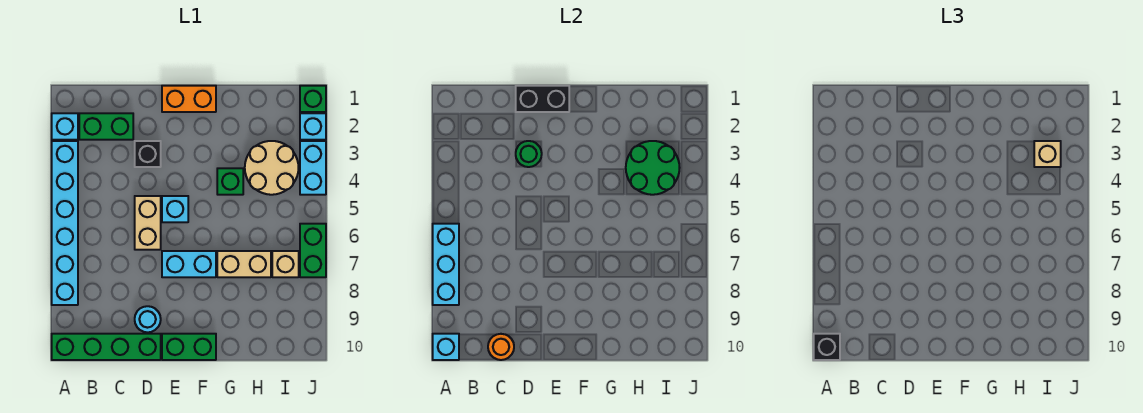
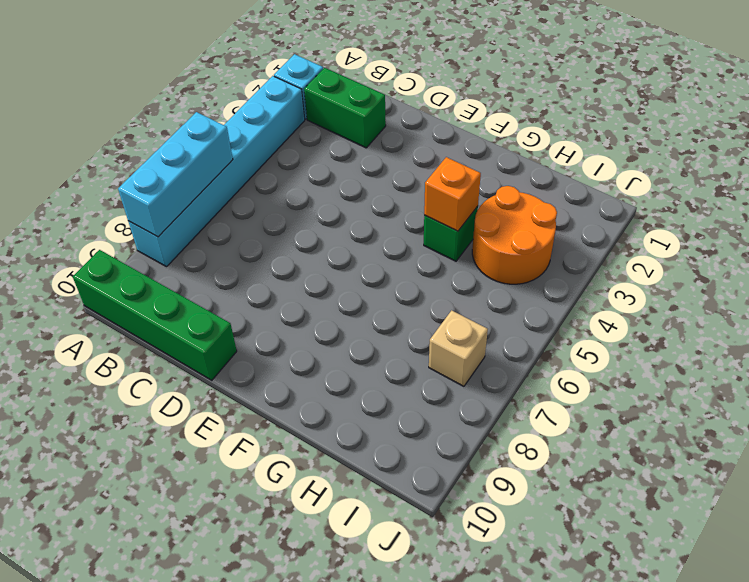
orange 1x1 brick [424,157,481,231] -> none
orange 2x2 round brick [472,186,557,284] -> tan 2x2 round brick [245,141,299,195]
none -> black 1x1 brick [135,141,161,167]
none -> tan 1x2 brick [135,196,161,250]
none -> cyan 1x1 round brick [135,306,161,332]

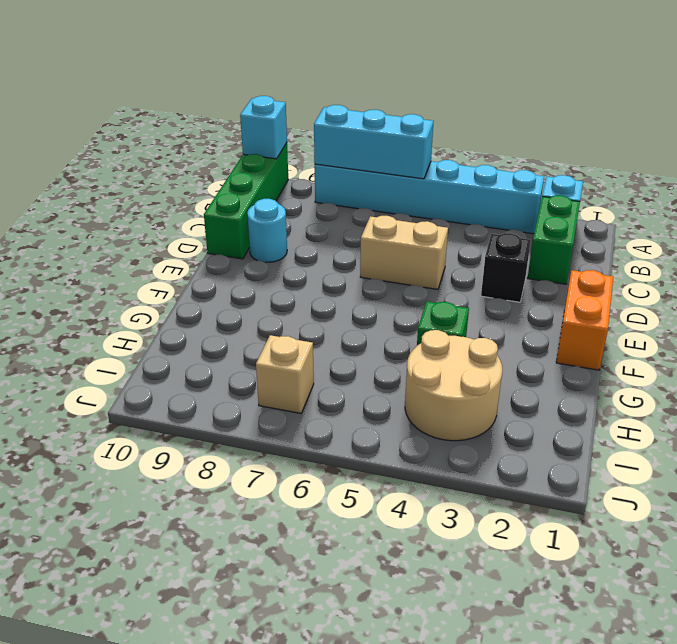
none -> cyan 1x1 brick [162,196,188,222]
none -> cyan 1x2 brick [162,251,216,277]
none -> green 1x2 brick [162,334,216,360]

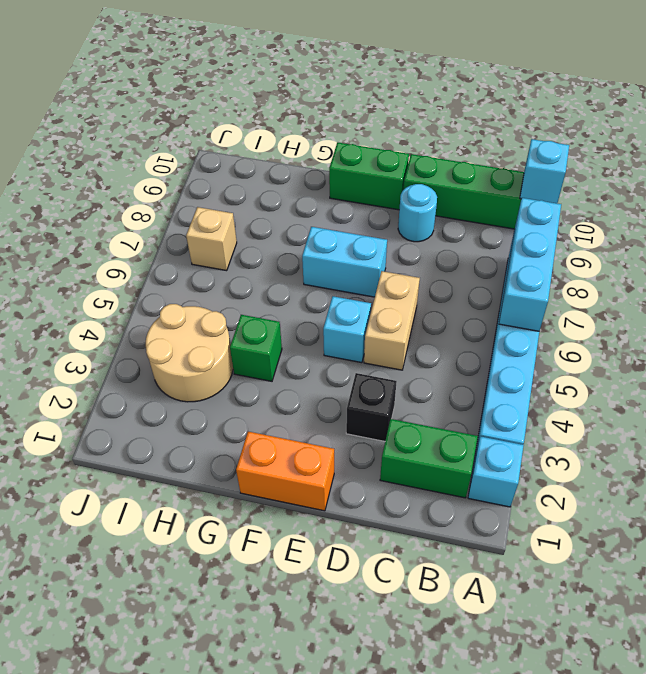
none -> tan 1x2 brick [217,251,271,277]
none -> green 1x1 brick [300,86,326,112]
none -> cyan 1x1 brick [300,113,326,140]

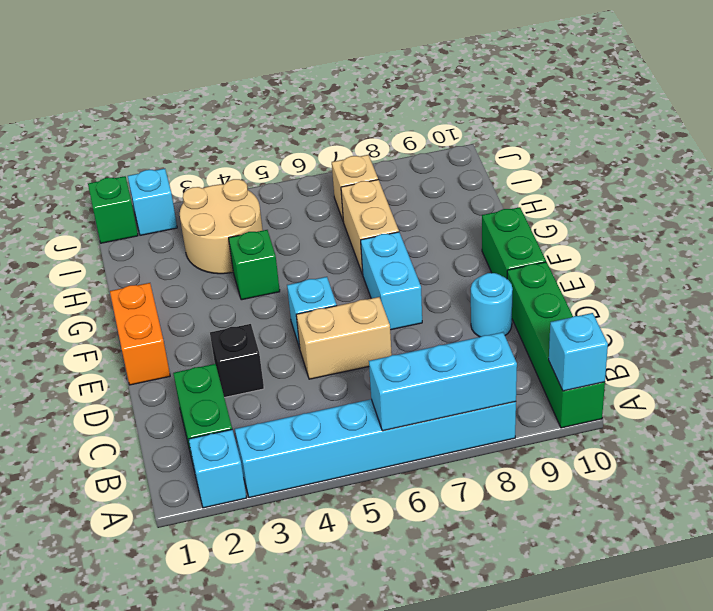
none -> cyan 1x2 brick [300,141,326,195]
none -> green 1x2 brick [300,224,326,277]
none -> orange 1x1 round brick [488,334,514,360]

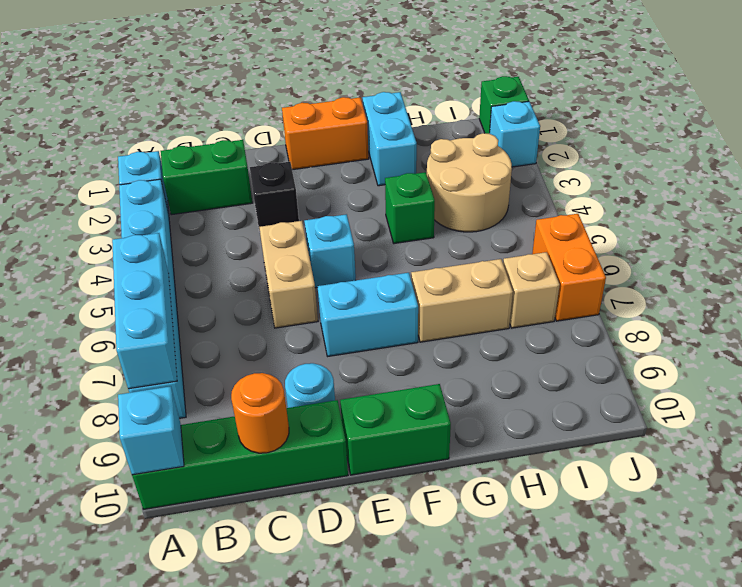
cyan 1x2 brick [363,92,417,186] -> cyan 1x2 brick moved to [300,141,326,195]
orange 1x2 brick [532,214,606,321] -> green 1x2 brick [300,224,326,277]
none -> black 1x2 brick [516,86,569,112]
none -> green 1x1 round brick [516,141,542,167]
none -> green 2x2 round brick [626,141,680,195]

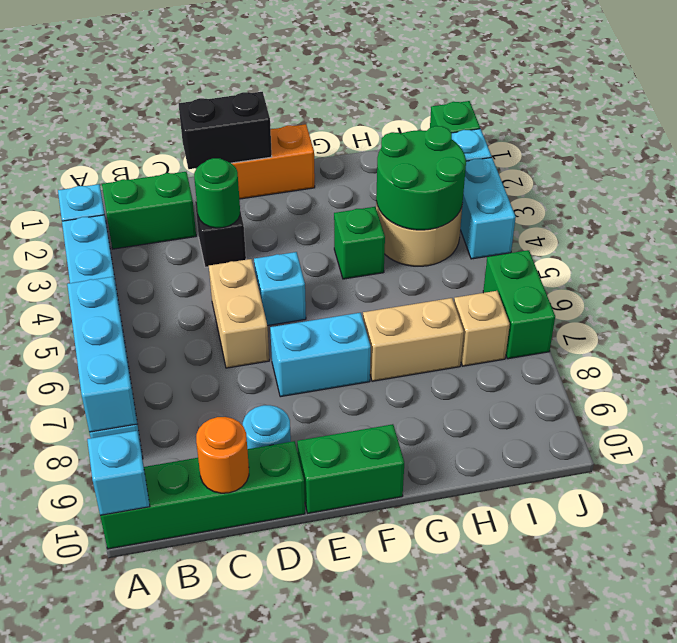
none -> black 1x1 brick [814,334,840,360]
none -> tan 1x1 brick [1034,141,1061,167]

